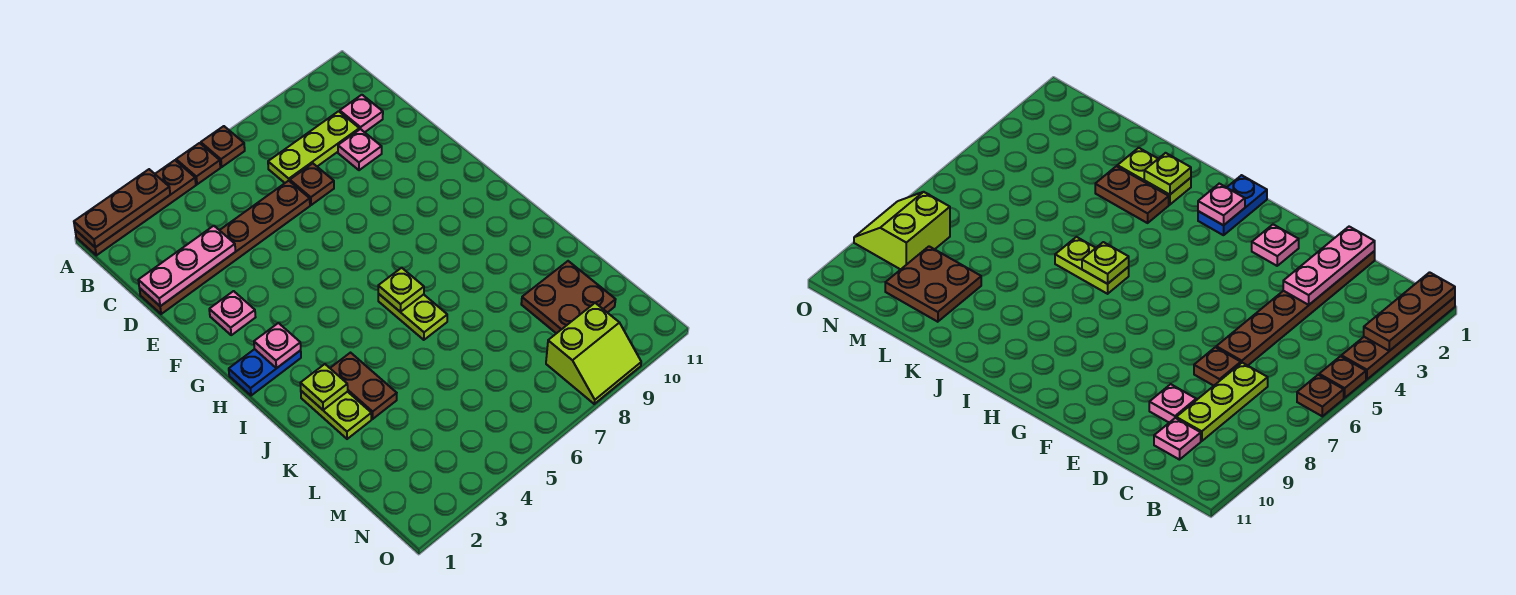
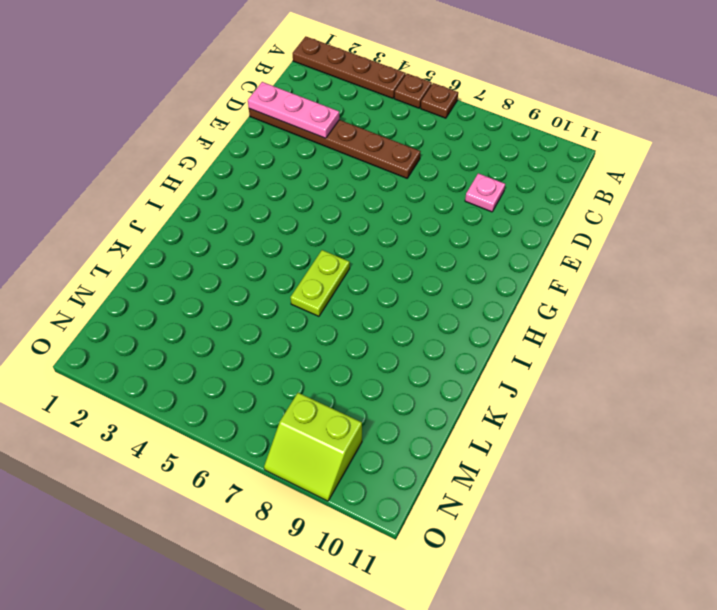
none -> lime 1x3 plate [268,111,359,183]
none -> pink 1x1 plate [340,95,383,132]
none -> brown 1x1 plate [290,163,334,205]

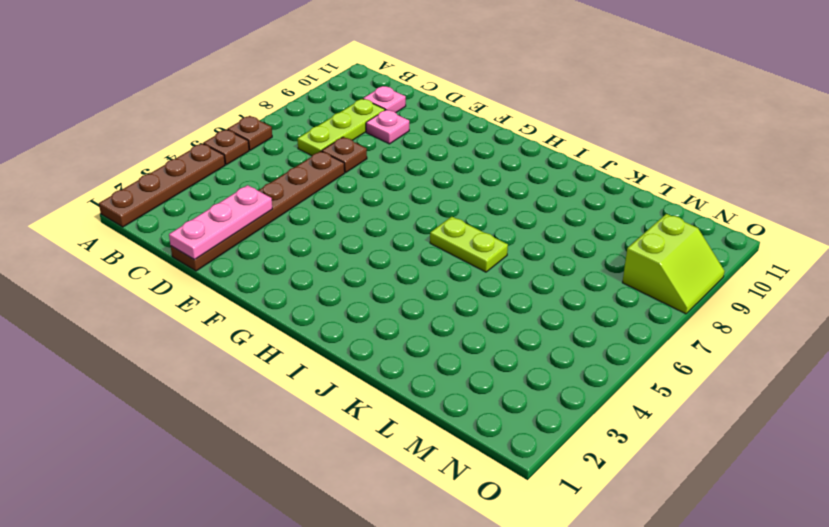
none -> pink 1x1 plate [209,291,256,335]
none -> blue 1x2 plate [229,349,301,396]
none -> lime 1x2 plate [301,391,371,439]

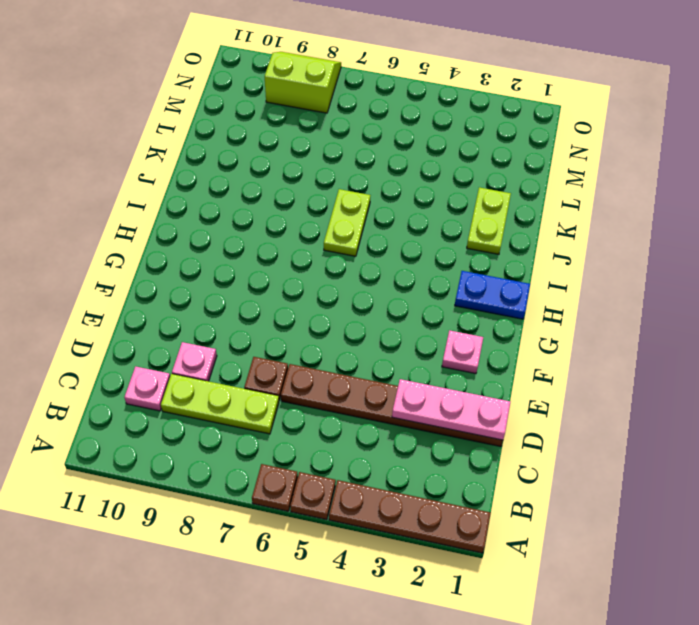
none -> brown 1x2 plate [330,353,397,419]
none -> brown 2x2 plate [521,261,616,333]
none -> brown 1x3 plate [74,169,170,247]

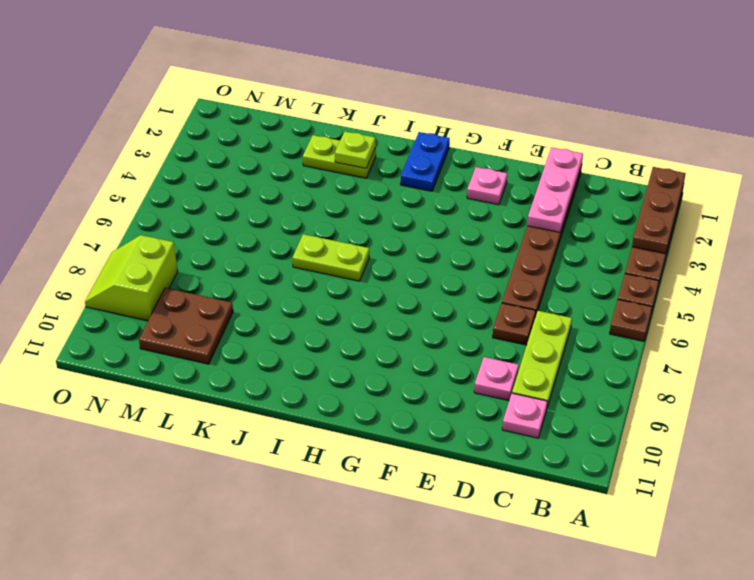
none -> brown 1x2 plate [330,353,397,419]
none -> pink 1x1 plate [254,323,301,368]
none -> lime 1x1 plate [378,268,424,312]

